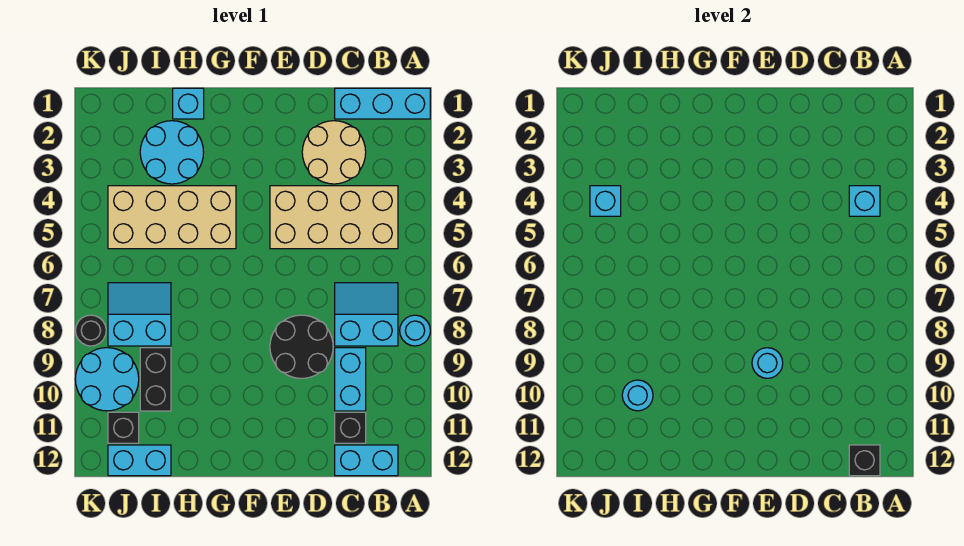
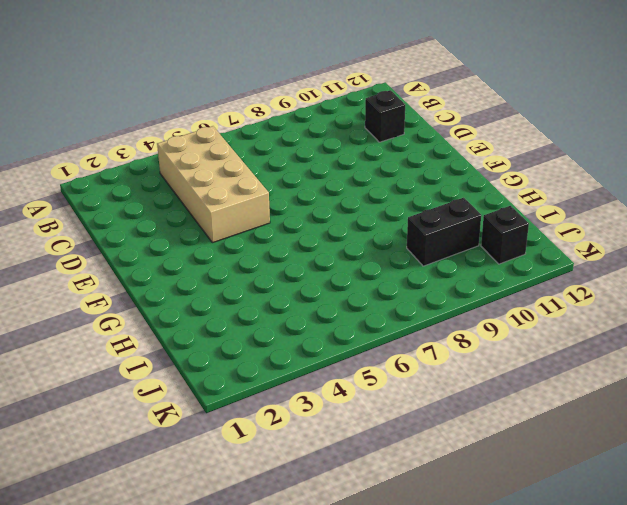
none -> cyan 1x3 brick [335,88,430,119]
none -> cyan 1x1 round brick [400,315,430,346]
none -> cyan 2x2 slope [335,283,398,346]

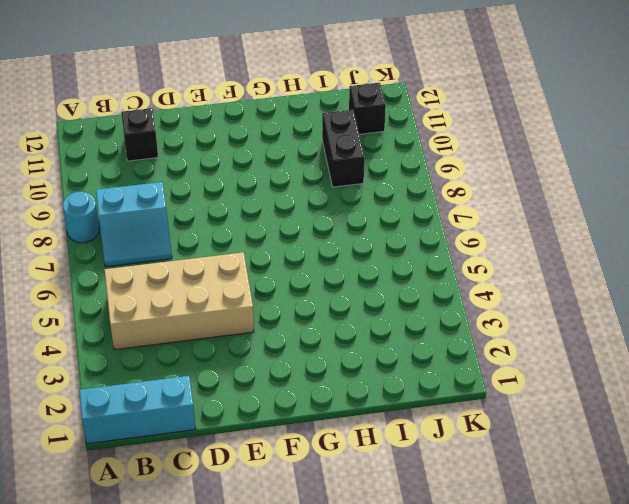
none -> cyan 1x2 brick [335,445,398,476]
none -> tan 2x2 round brick [302,121,366,184]
none -> cyan 1x2 brick [335,348,366,411]

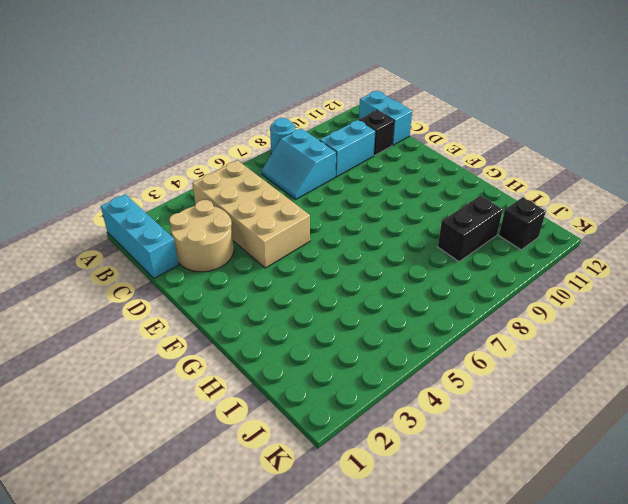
none -> black 2x2 round brick [270,315,333,378]
none -> tan 2x4 brick [108,186,236,249]
none -> cyan 1x1 brick [173,88,204,119]

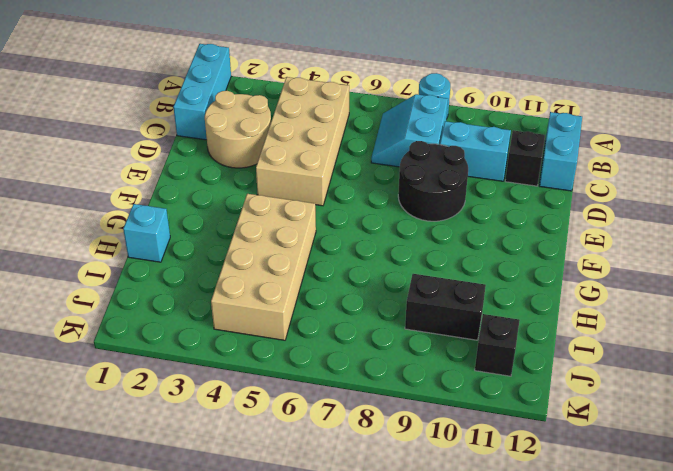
none -> cyan 2x2 round brick [140,121,204,184]
none -> cyan 2x2 slope [108,283,171,346]
none -> cyan 1x2 brick [108,445,171,476]

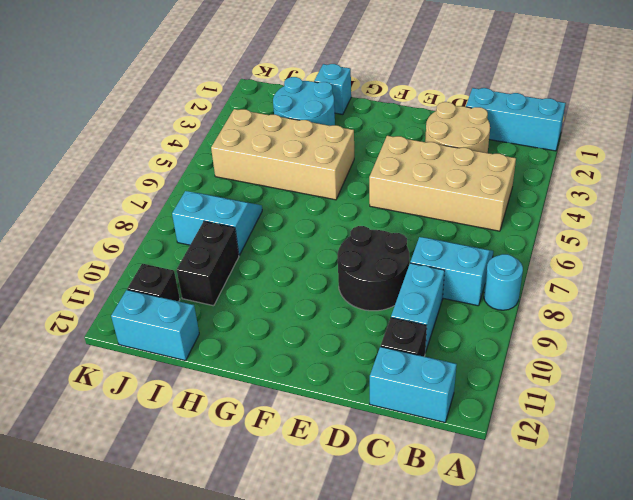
none -> cyan 2x2 round brick [75,348,139,411]
none -> black 1x1 round brick [75,315,106,346]
none -> cyan 1x1 brick [849,186,880,216]

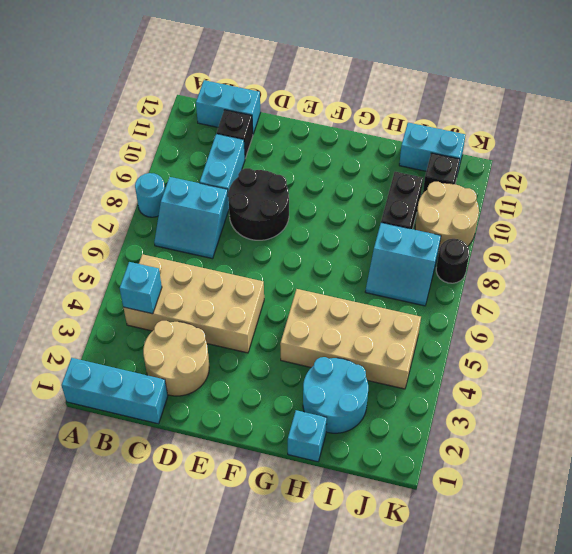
tan 2x2 round brick [415,182,479,253] -> cyan 2x2 round brick [75,348,139,411]
none -> black 1x1 brick [849,445,880,476]
none -> cyan 1x1 round brick [752,348,783,378]
none -> cyan 1x1 round brick [622,380,653,411]

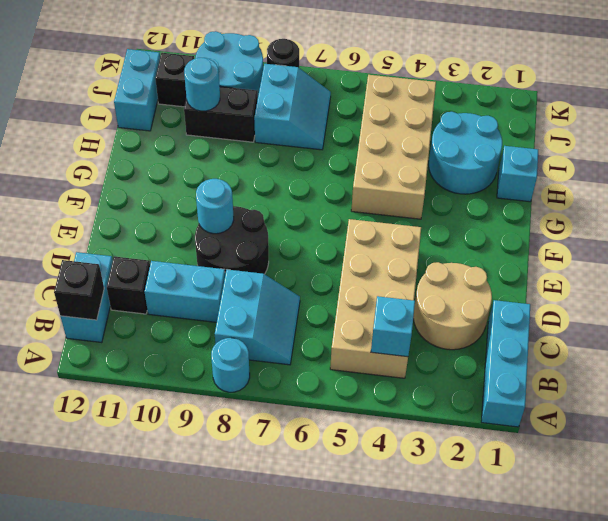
none -> cyan 1x1 brick [590,186,621,216]

